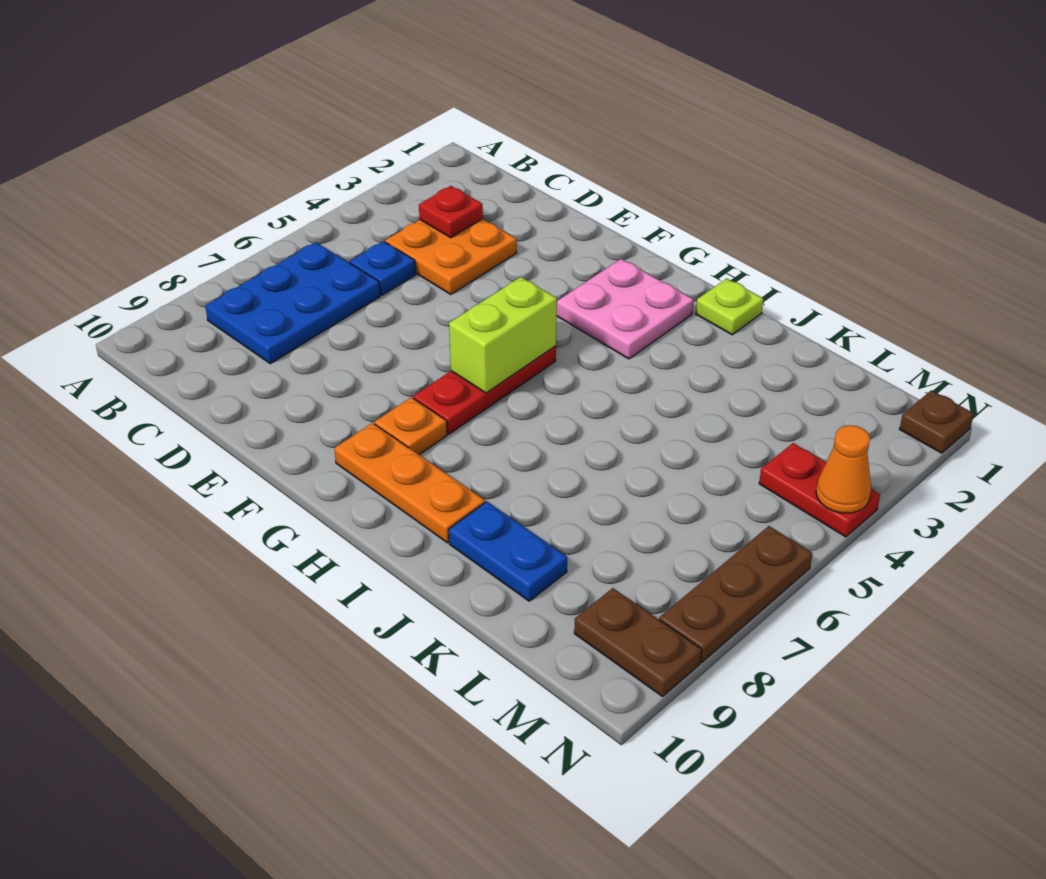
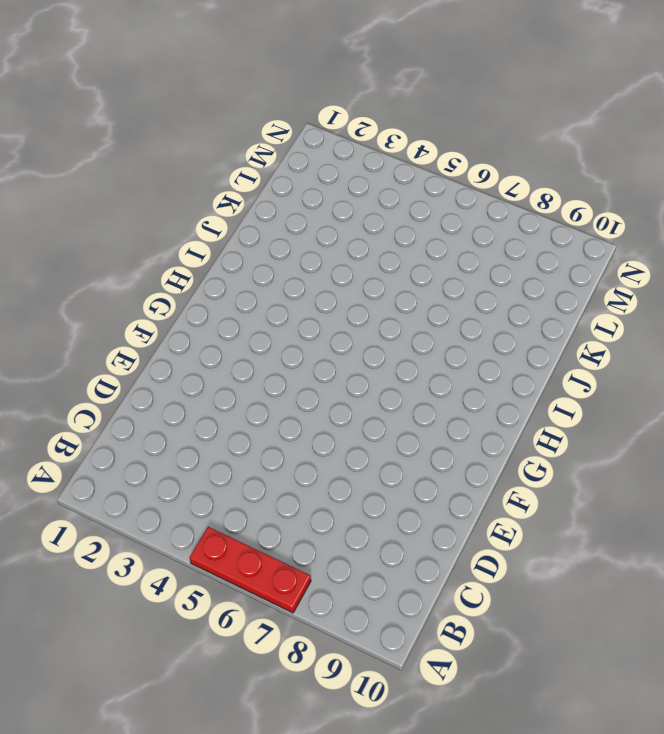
red 1x3 plate [190,527,311,613] -> red 1x3 plate moved to [413,346,556,434]
none -> blue 2x3 plate [205,242,380,364]
none -> orange 2x2 plate [385,219,517,294]
none -> blue 1x1 plate [350,241,416,295]

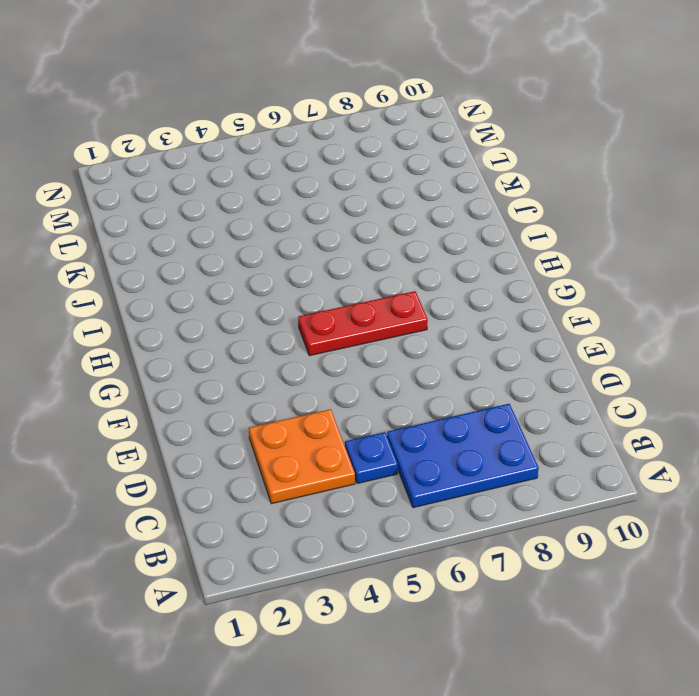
none -> pink 2x2 plate [557,259,694,359]
none -> orange 1x1 plate [374,397,447,455]
none -> orange 1x3 plate [334,423,485,543]

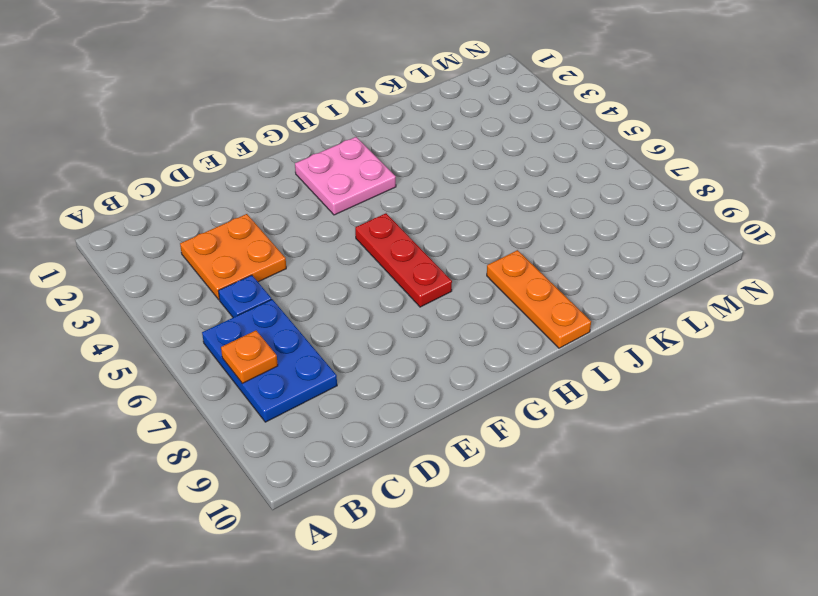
orange 1x1 plate [221,330,278,383] -> orange 1x1 plate moved to [374,397,447,455]
orange 1x3 plate [487,250,591,348] -> orange 1x3 plate turned to [334,423,485,543]
none -> lime 1x1 plate [696,279,763,335]
none -> blue 1x2 plate [449,502,567,601]
none -> red 1x2 plate [759,443,880,537]

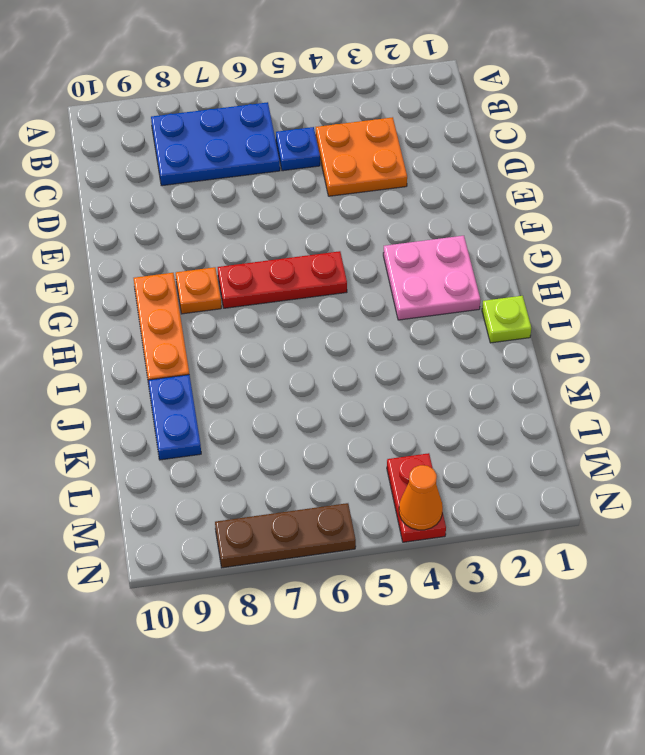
none -> brown 1x2 plate [574,588,702,697]
none -> brown 1x1 plate [900,390,974,453]
none -> red 1x1 plate [419,186,483,238]

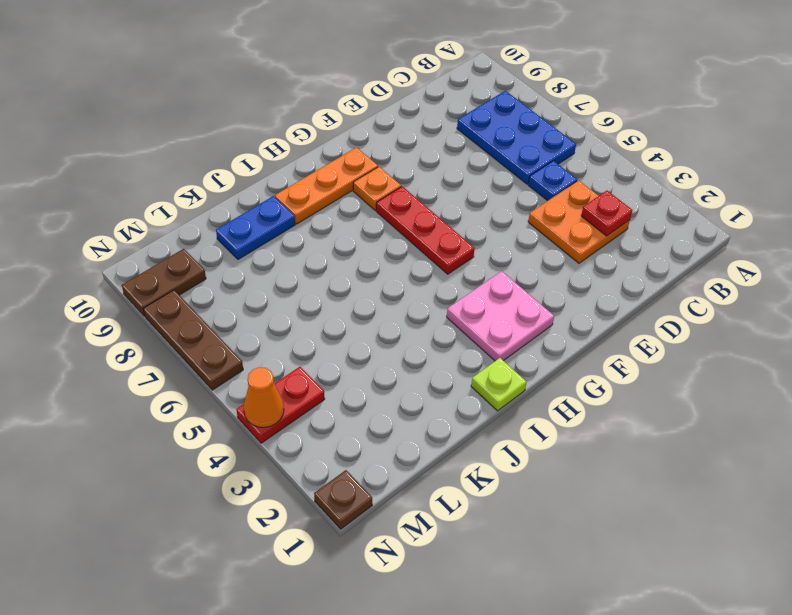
none -> lime 1x2 brick [449,277,557,393]

